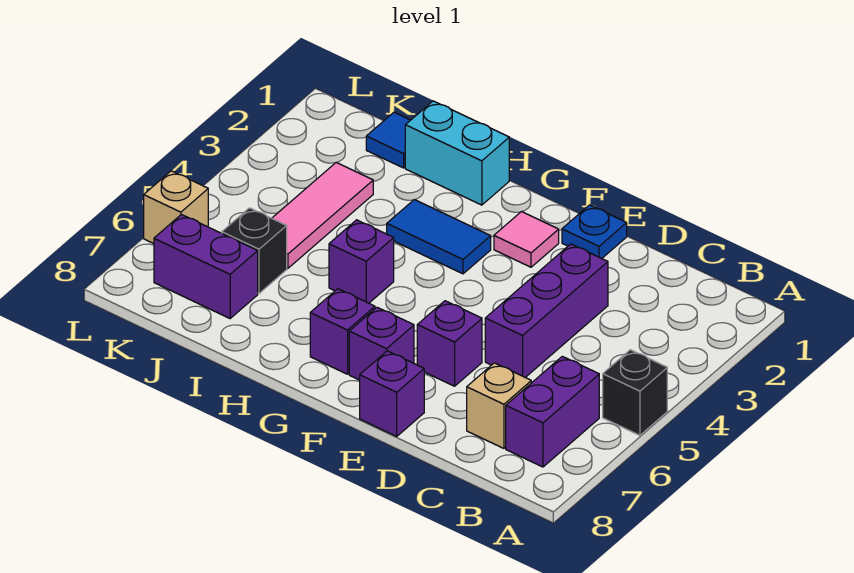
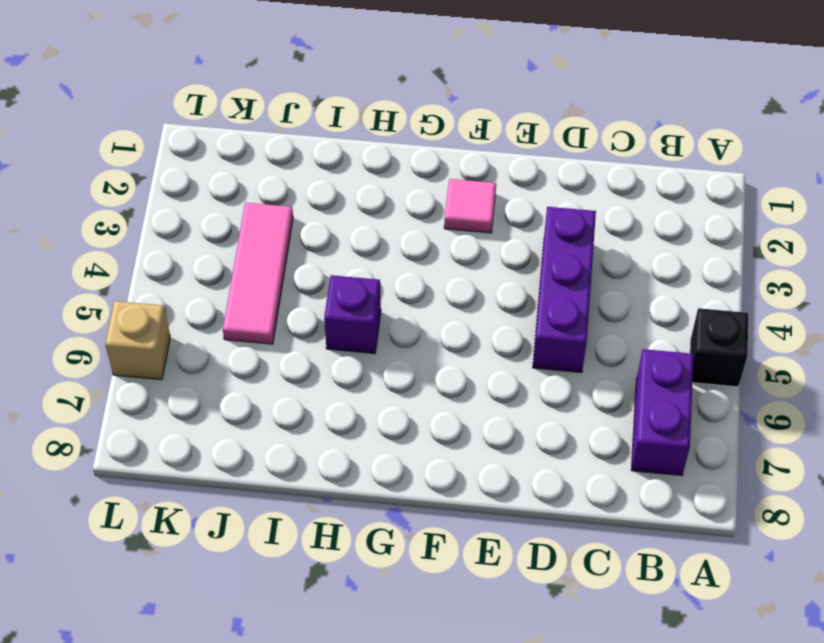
none -> tan 1x1 brick [467,363,531,448]
none -> blue 1x1 plate [562,205,627,258]
none -> purple 1x1 brick [417,301,482,386]

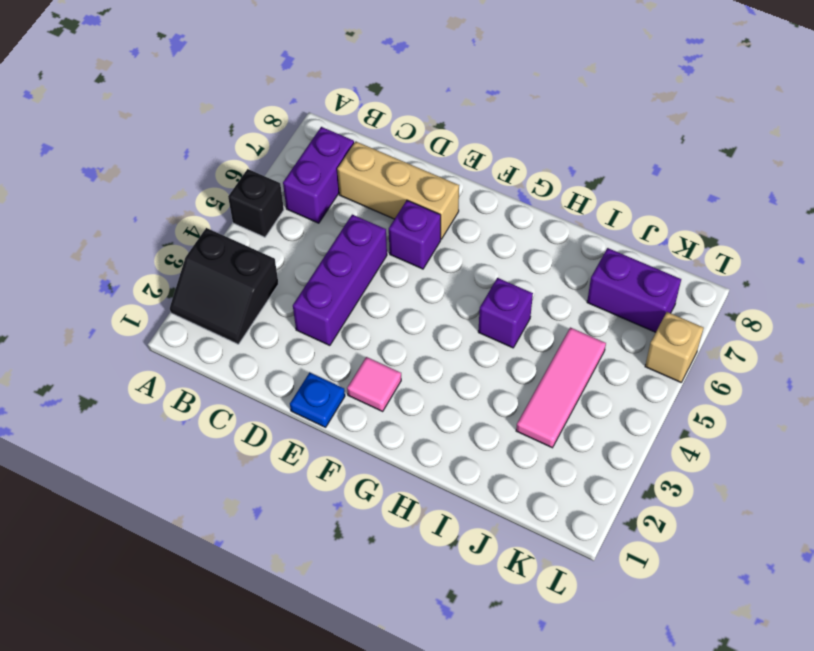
black 2x2 slope [170,228,278,344] -> none
tan 1x3 brick [337,141,459,239] -> tan 1x1 brick [467,363,531,448]
none -> purple 1x1 brick [360,351,424,436]
none -> purple 1x1 brick [349,307,414,380]
none -> blue 1x2 tile [387,200,491,274]

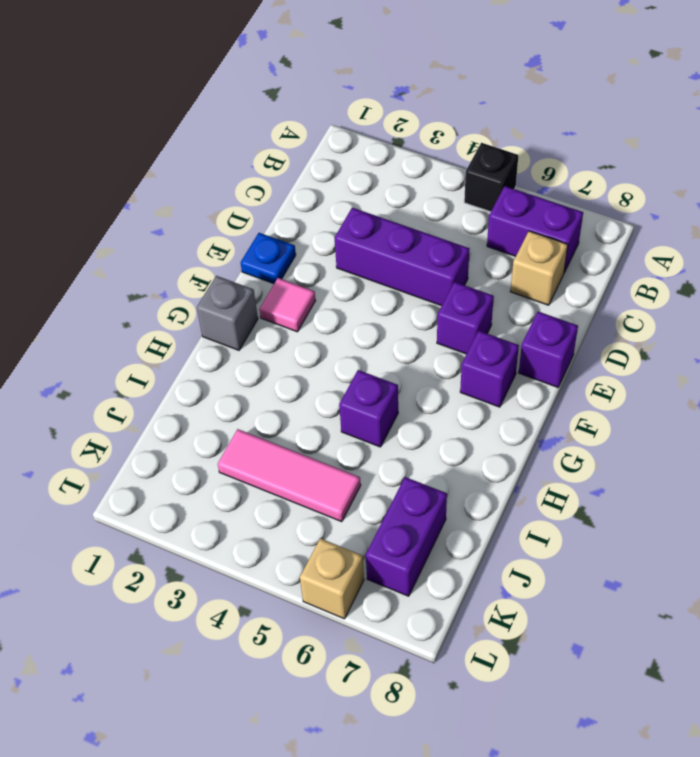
grey 1x1 brick [197,276,258,350] -> none
none -> blue 1x2 tile [387,200,491,274]
none -> purple 1x1 brick [310,289,375,374]
none -> cyan 1x2 brick [405,101,509,205]

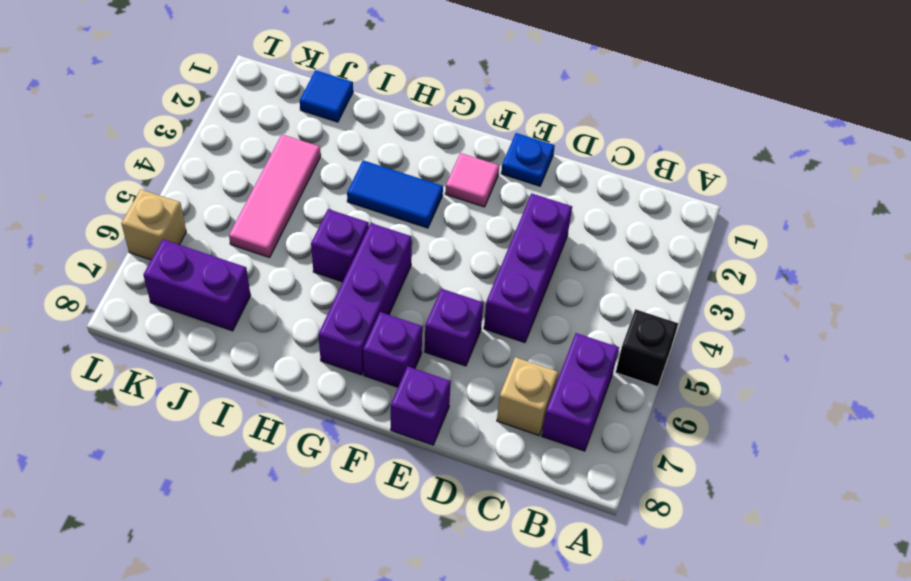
purple 1x3 brick [318,223,412,375] -> purple 1x1 brick [310,289,375,374]
none -> cyan 1x2 brick [405,101,509,205]
none -> black 1x1 brick [222,208,287,293]

